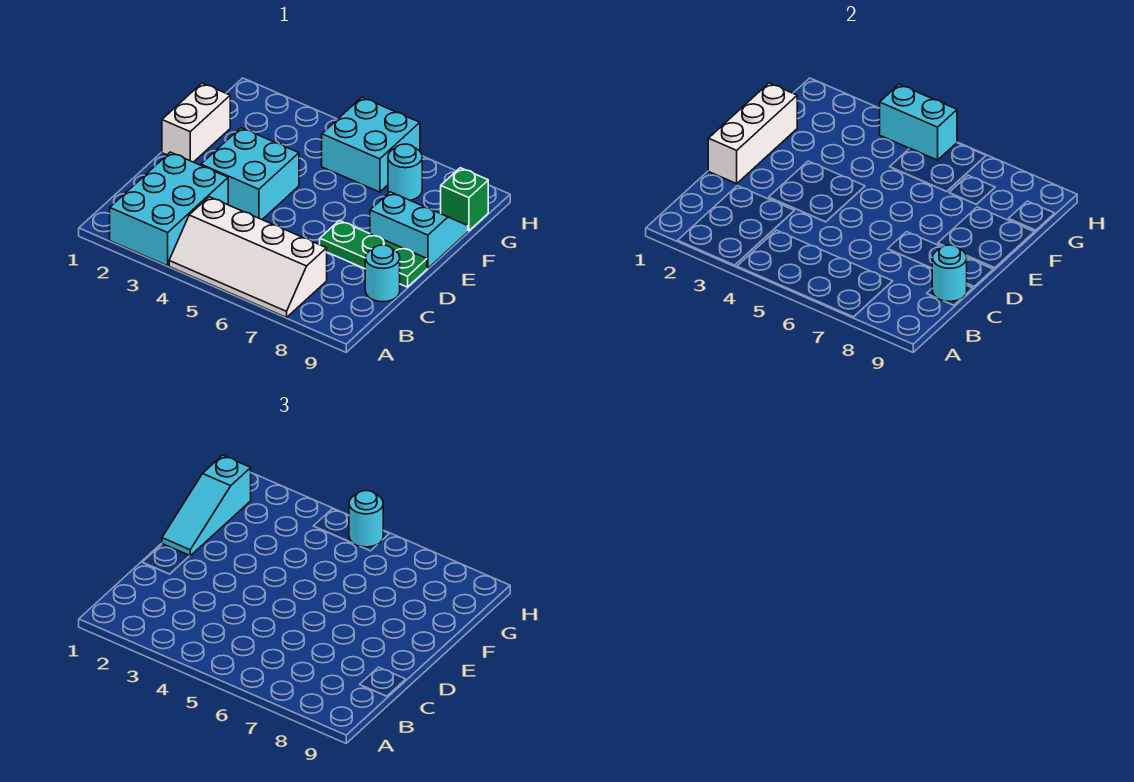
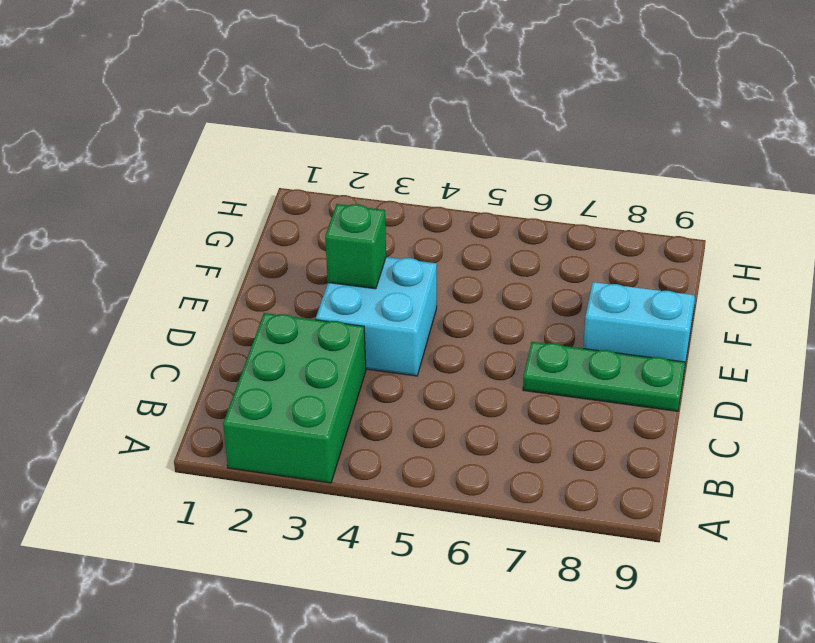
green 2x3 brick [223,313,366,483] -> cyan 2x3 brick [110,152,228,266]
green 1x1 brick [325,204,386,289] -> green 1x1 brick moved to [441,168,488,231]
none -> white 2x4 slope [169,197,327,317]
none -> cyan 1x1 round brick [365,245,400,302]
none -> white 1x2 brick [162,83,230,162]

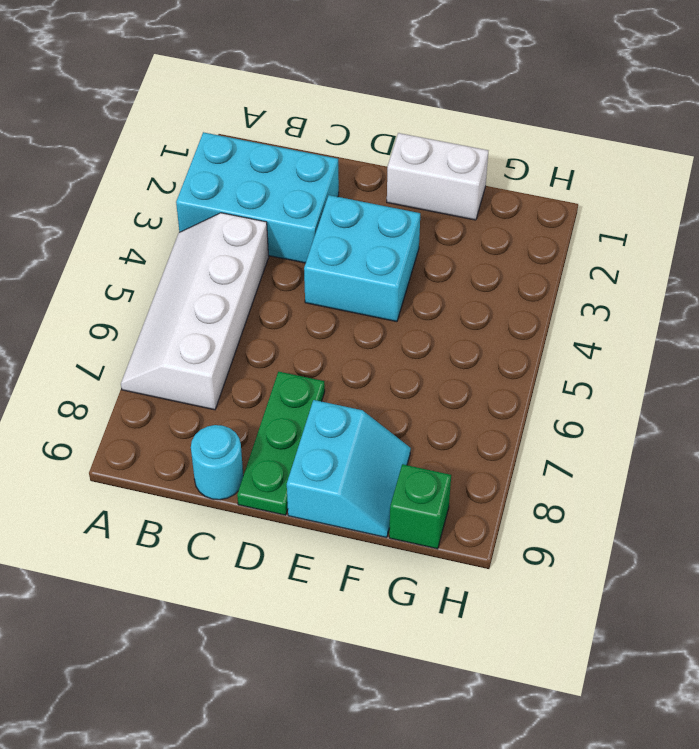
none -> cyan 2x2 brick [322,97,420,192]
none -> cyan 1x1 round brick [388,144,422,200]
none -> cyan 1x1 round brick [932,245,967,301]

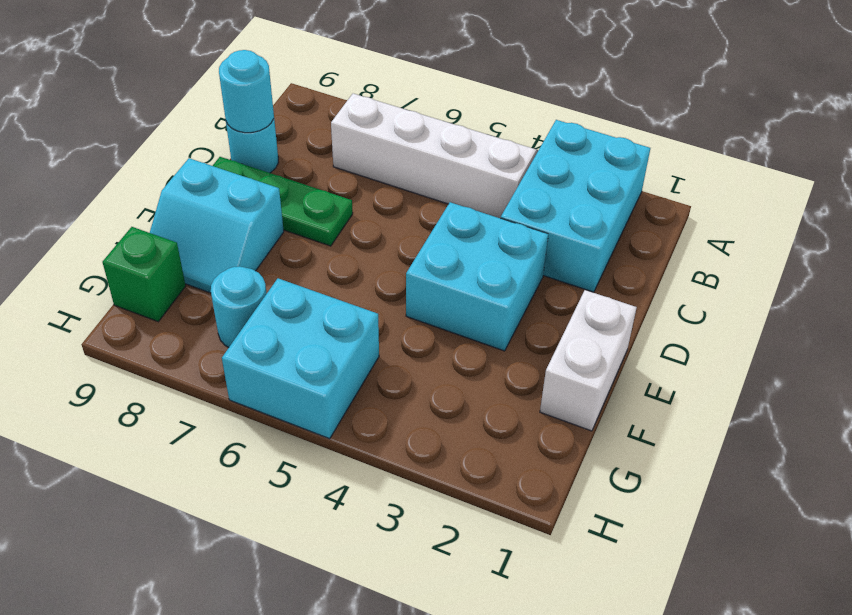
none -> white 1x3 brick [708,83,797,184]
none -> cyan 1x2 brick [880,84,957,160]
none -> cyan 1x3 slope [162,455,251,556]

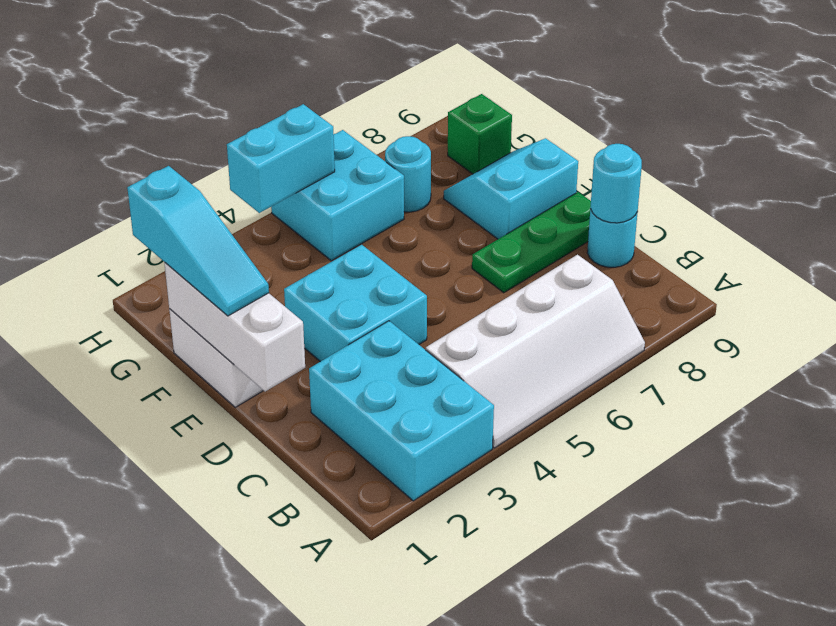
none -> cyan 1x1 round brick [349,491,383,547]

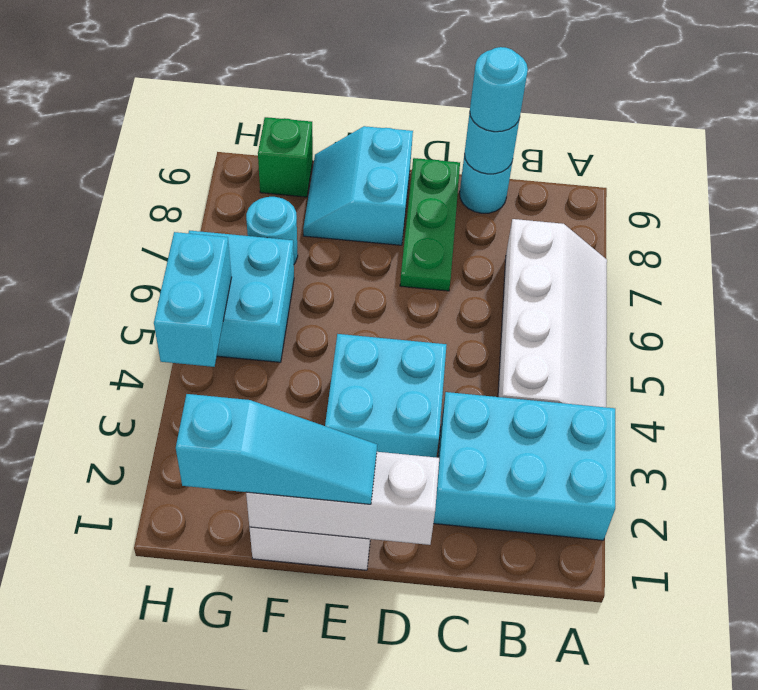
cyan 1x1 round brick [470,47,528,132] -> cyan 1x1 round brick moved to [349,491,383,547]

